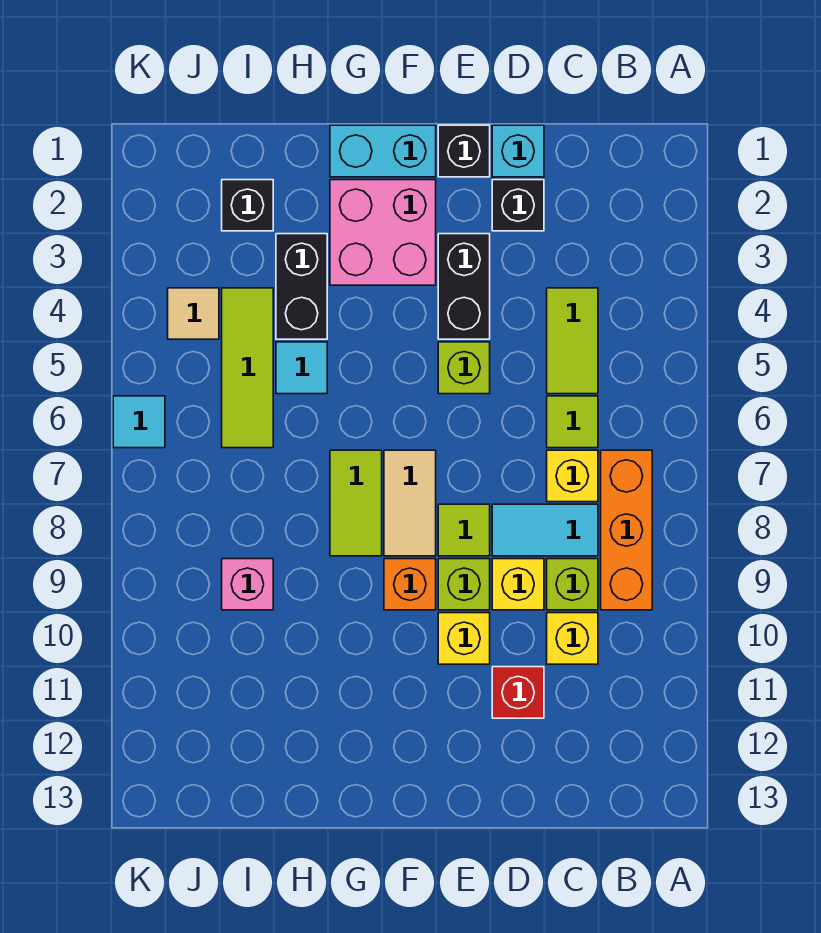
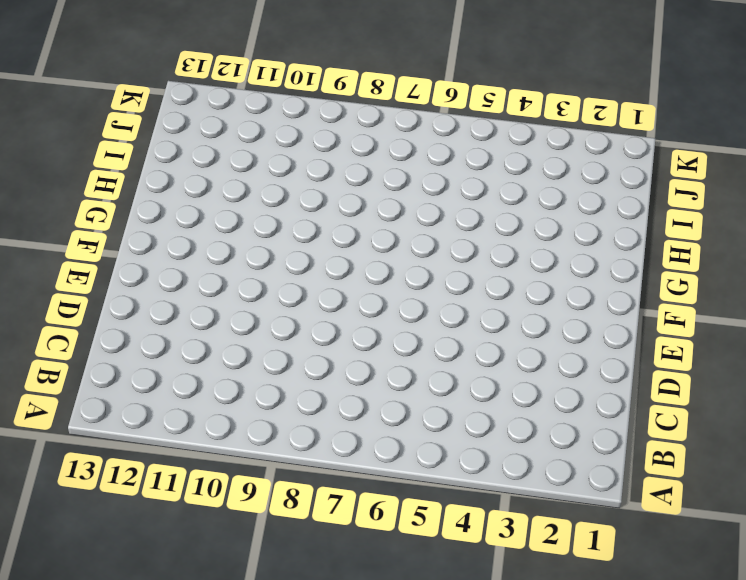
none -> orange 1x3 brick [601,450,652,610]
none -> lime 1x2 tile [547,288,598,394]
none -> lime 1x1 tile [547,396,598,448]

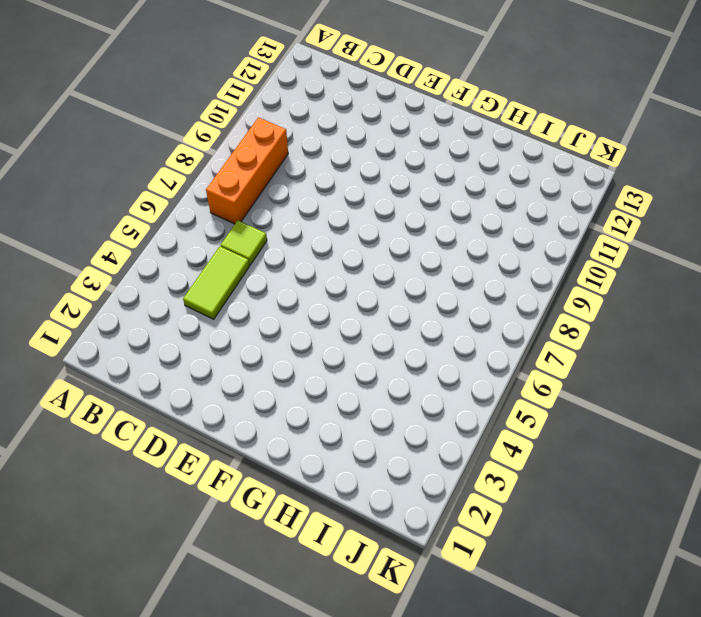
none -> yellow 1x1 brick [547,450,598,502]
none -> cyan 1x2 tile [492,504,598,556]
none -> lime 1x1 brick [547,559,598,610]

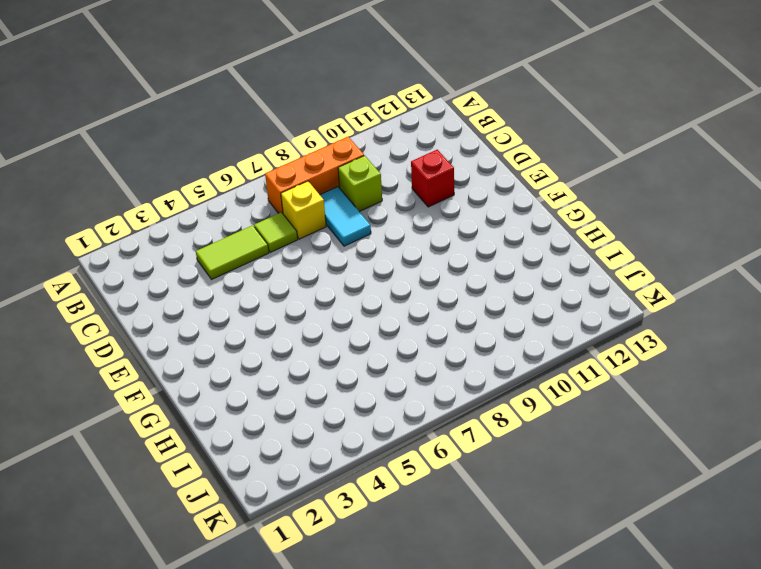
none -> yellow 1x1 brick [547,613,598,664]
none -> cyan 1x1 brick [492,125,544,177]
none -> black 1x1 brick [492,180,544,231]

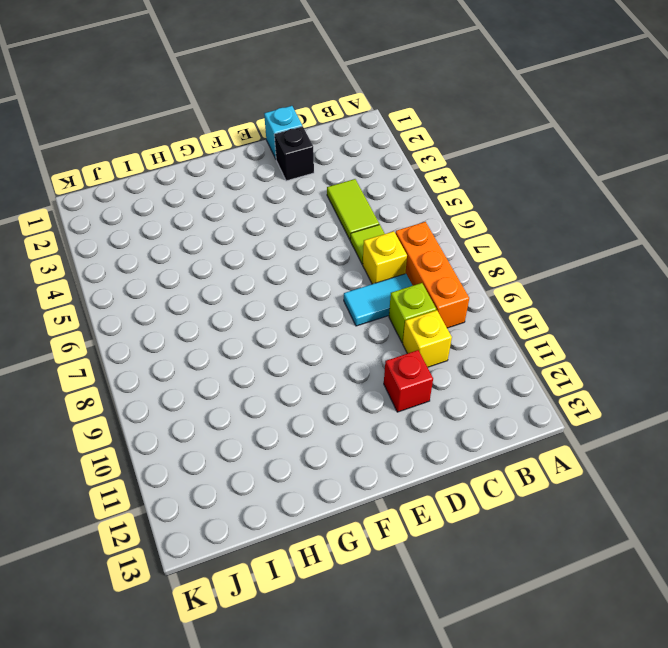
none -> yellow 1x1 brick [492,559,544,610]
none -> black 1x1 brick [438,125,490,177]
none -> black 1x2 brick [438,234,490,339]

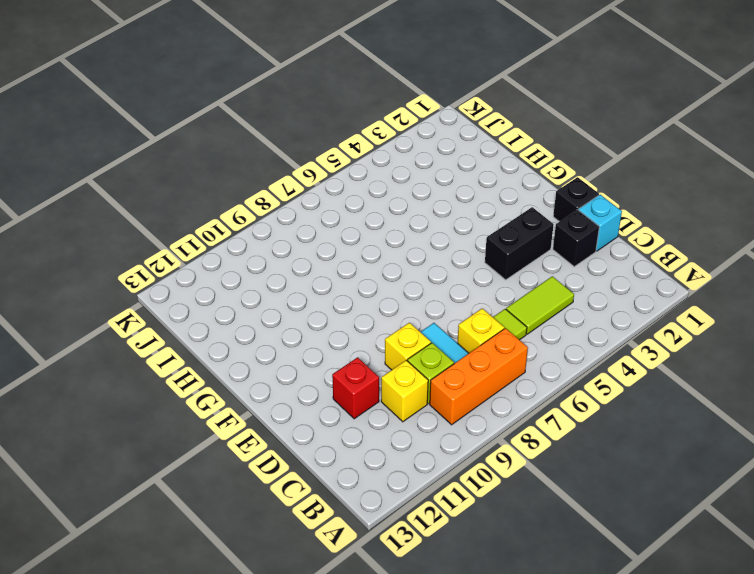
none -> lime 1x1 brick [438,342,490,394]
none -> lime 1x1 tile [438,504,490,556]
none -> lime 1x1 brick [438,559,490,610]

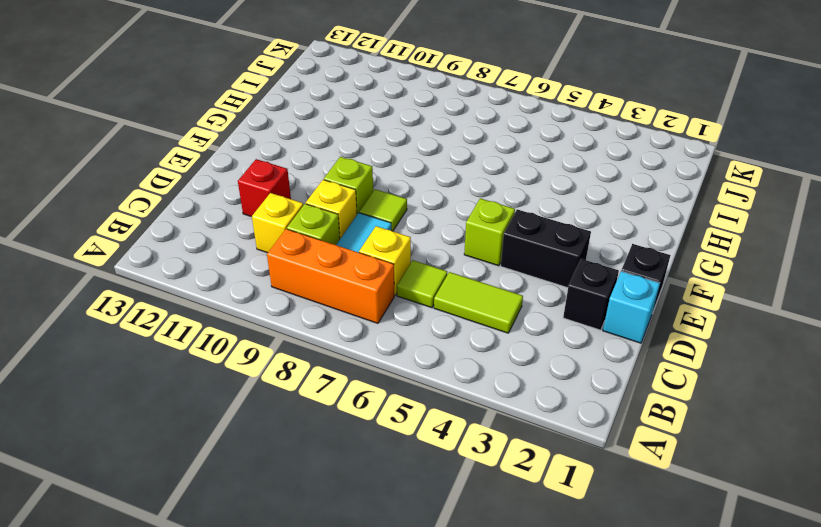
none -> yellow 1x1 brick [438,613,490,664]
none -> cyan 1x2 brick [330,125,436,177]
none -> pink 2x2 brick [330,180,436,285]

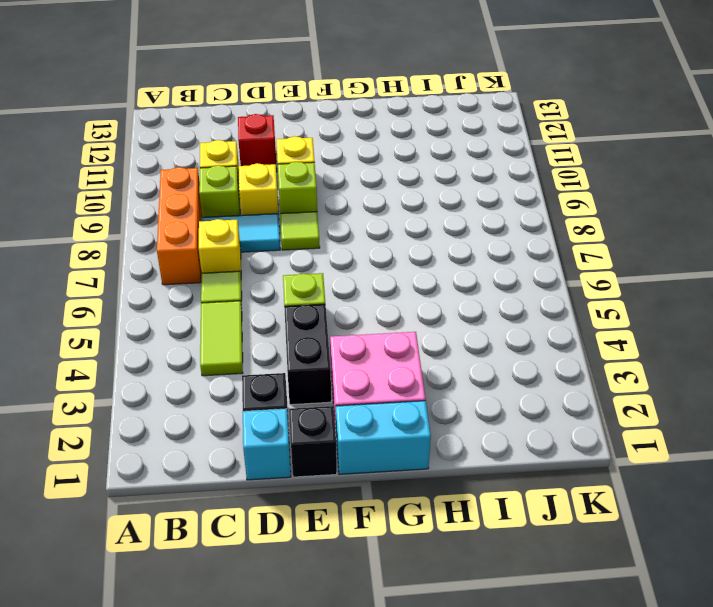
none -> tan 1x2 tile [384,450,436,556]
none -> orange 1x1 brick [384,559,436,610]
none -> lime 1x2 tile [330,450,382,556]

